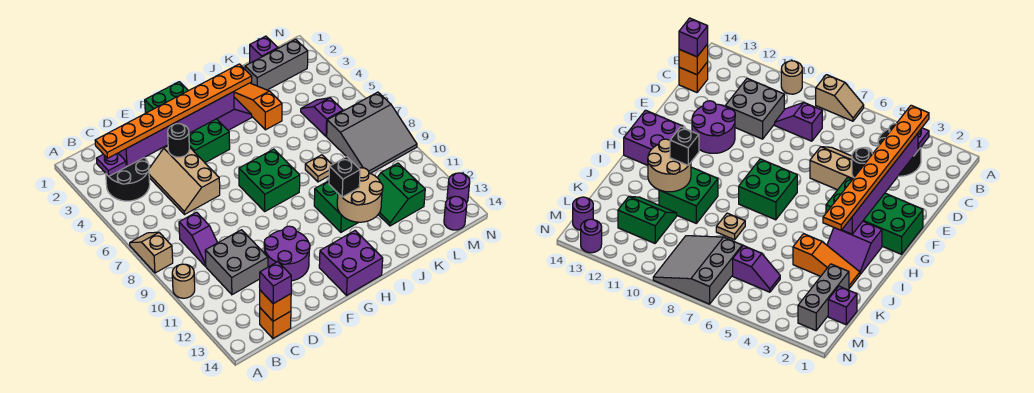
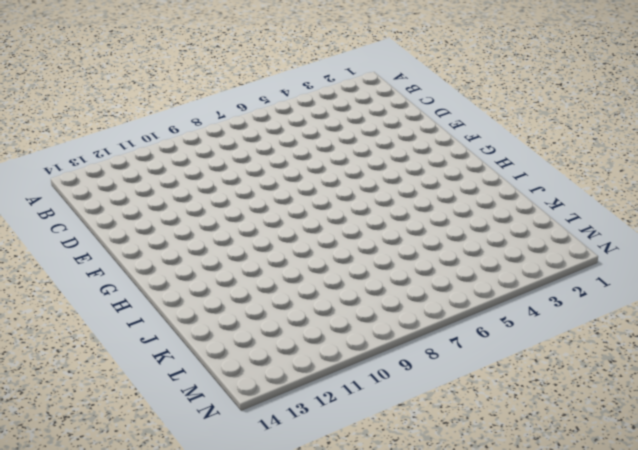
none -> tan 1x2 slope [130,232,173,273]
none -> tan 1x1 round brick [172,264,195,298]
none -> black 2x2 round brick [106,157,150,201]
none -> purple 1x2 slope [179,212,217,266]

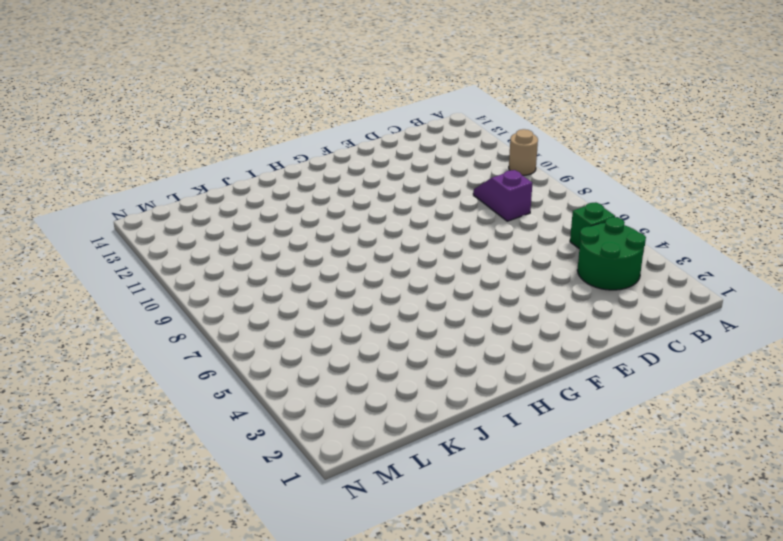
green 2x2 round brick [577,217,646,290] -> black 2x2 round brick [106,157,150,201]
green 1x1 brick [570,202,615,249] -> none
none -> tan 1x2 slope [130,232,173,273]
none -> grey 2x2 brick [205,230,268,295]
none -> orange 1x1 brick [260,308,291,338]
none -> tan 2x3 slope [149,146,220,215]

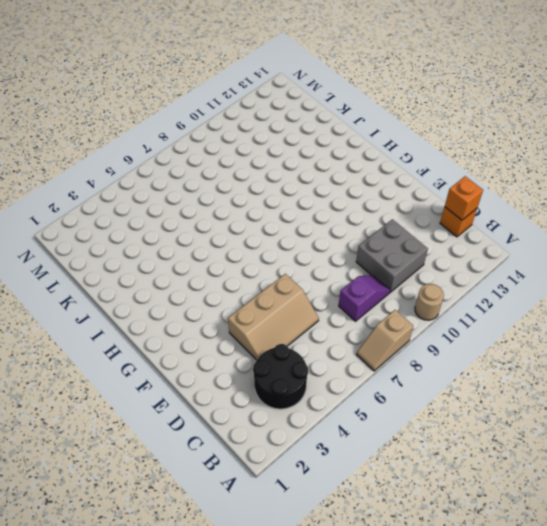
none -> purple 2x2 round brick [264,226,310,281]
none -> green 2x4 brick [145,82,230,163]
none -> green 2x2 brick [239,149,300,211]
none -> purple 2x2 brick [319,231,383,295]

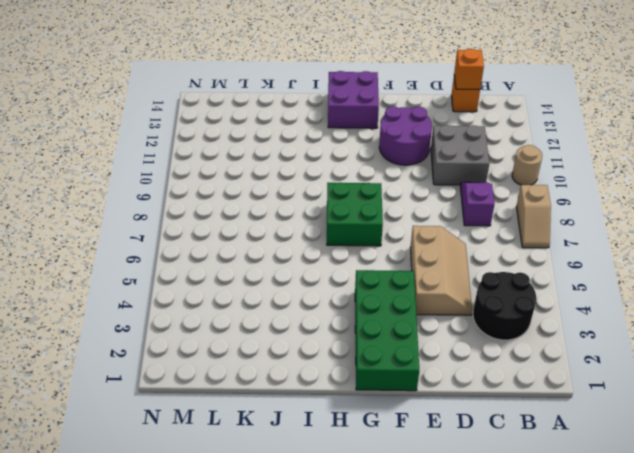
none -> purple 2x2 slope [217,97,252,130]
none -> green 2x2 brick [314,181,358,232]
none -> orange 1x3 slope [234,83,282,130]
none -> tan 1x1 plate [305,155,332,182]

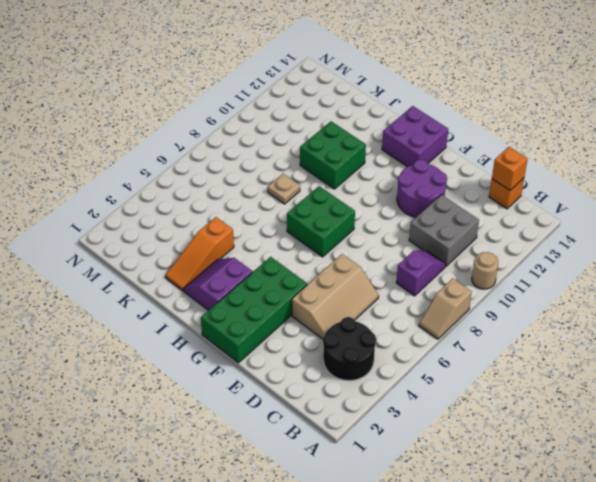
none -> grey 1x3 brick [245,39,308,90]
none -> green 2x2 slope [377,163,425,226]
none -> purple 1x1 brick [250,36,278,63]
none -> purple 1x2 slope [301,98,343,136]

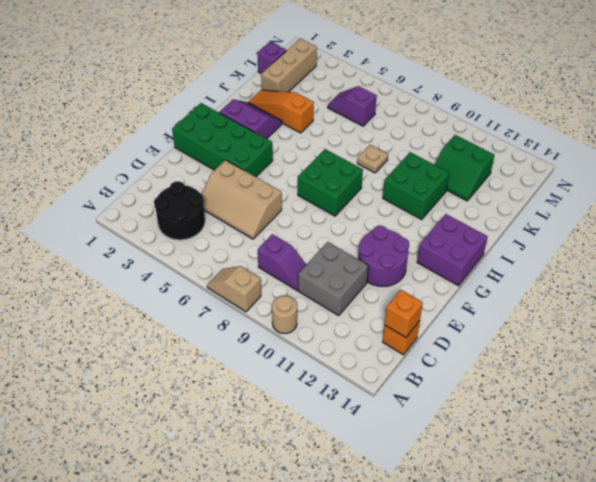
tan 1x3 brick [261,39,317,92] -> grey 1x3 brick [245,39,308,90]
none -> grey 3x3 slope [327,92,417,173]
none -> purple 1x1 round brick [444,196,467,230]
none -> purple 1x1 round brick [447,173,470,203]
none -> purple 1x1 plate [96,153,126,176]

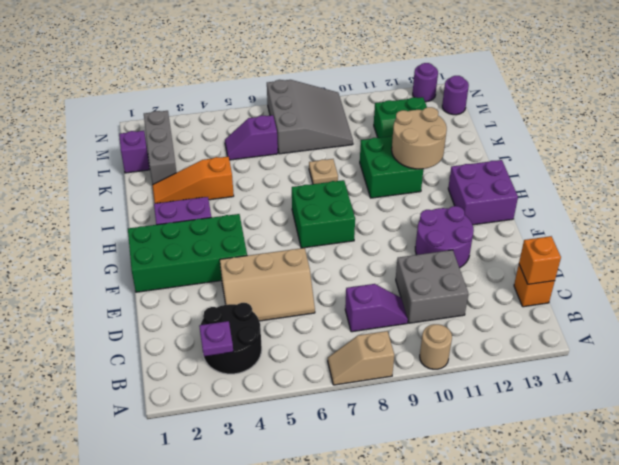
none -> purple 1x6 brick [119,92,234,166]
none -> black 1x1 round brick [168,124,189,157]
none -> orange 1x8 plate [95,64,252,158]
none -> purple 1x1 brick [260,262,291,304]

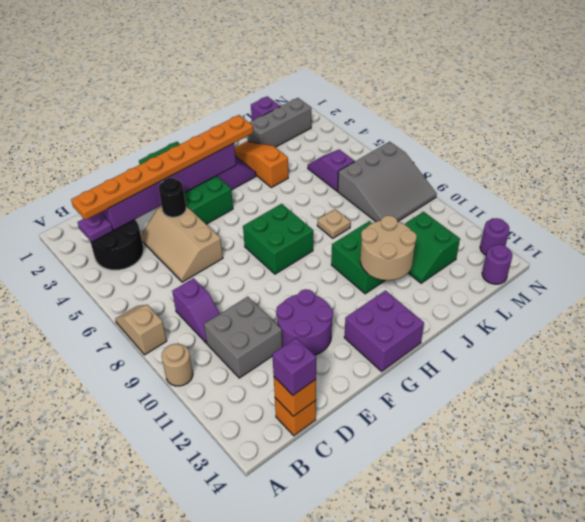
none -> black 1x1 brick [329,157,360,197]

